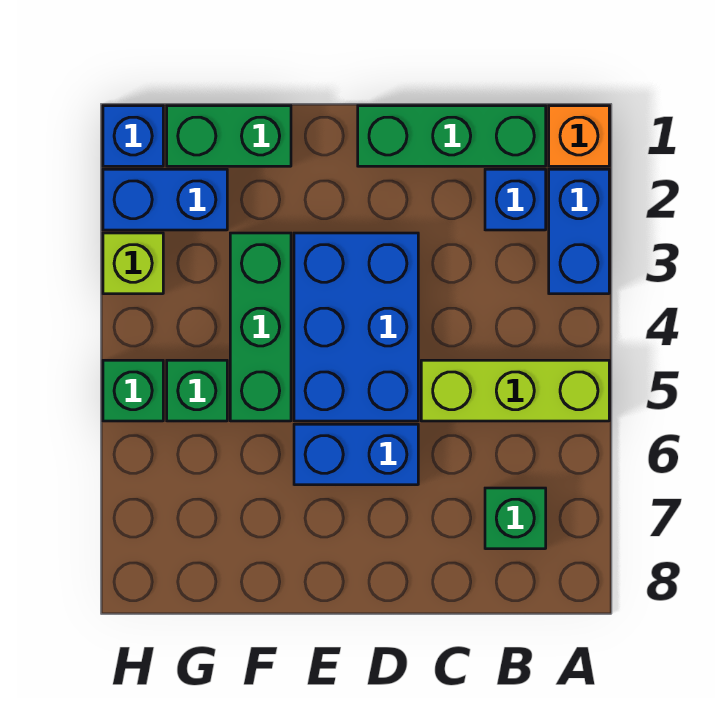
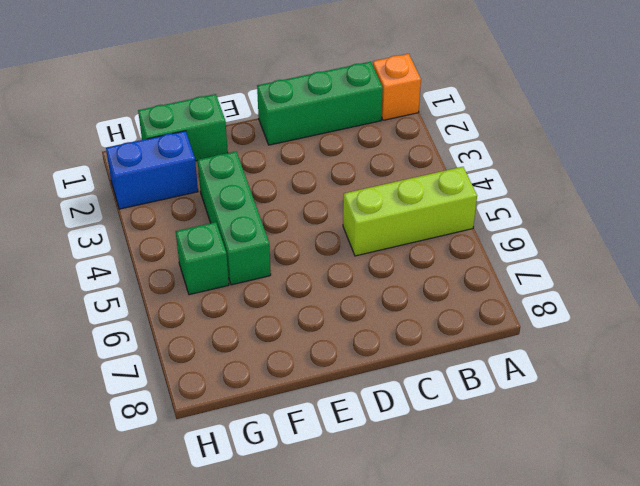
none -> blue 1x2 brick [549,169,609,294]
none -> blue 1x1 brick [485,169,546,230]
none -> green 1x1 brick [485,488,546,549]

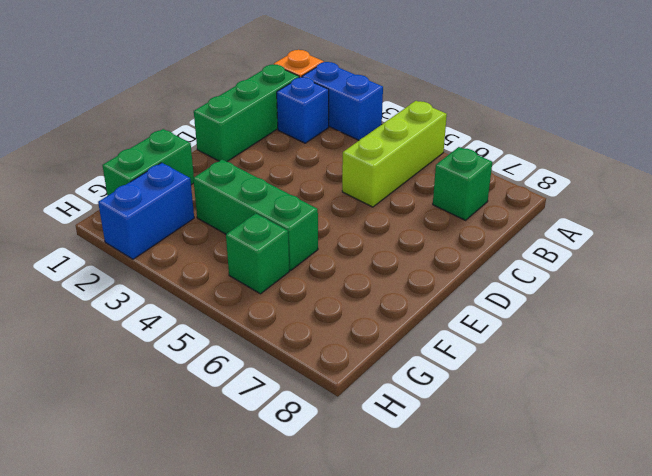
none -> blue 2x3 brick [294,233,418,421]
none -> blue 1x2 brick [294,424,418,485]
none -> blue 1x1 brick [103,106,163,166]

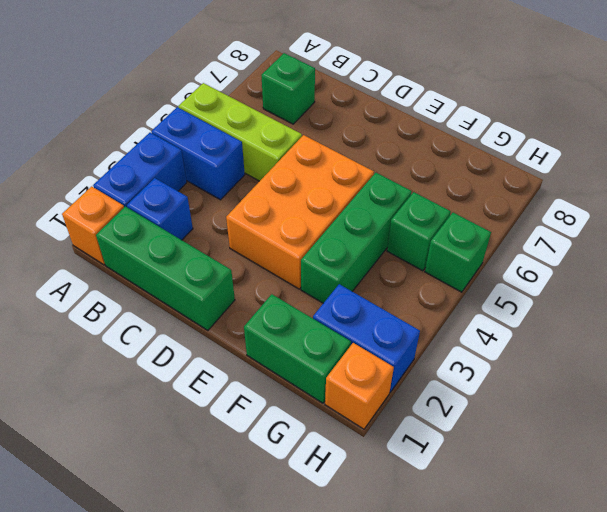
blue 1x2 brick [151,107,245,200] -> blue 1x2 brick moved to [294,424,418,485]
orange 2x3 brick [226,135,374,289] -> blue 2x3 brick [294,233,418,421]
orange 1x1 brick [325,343,394,429] -> blue 1x1 brick [103,106,163,166]
none -> lime 1x1 brick [103,233,163,294]

